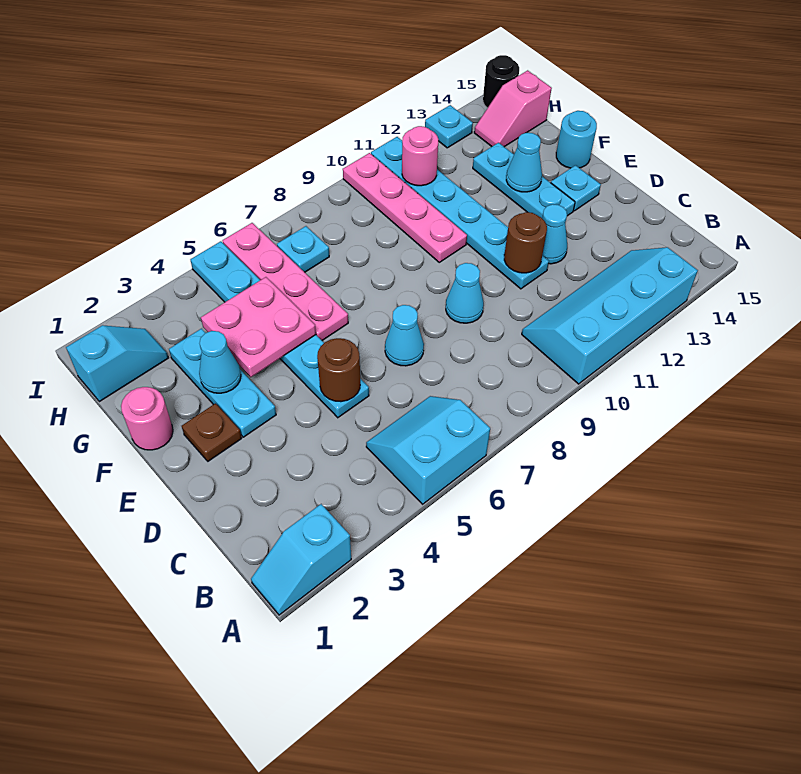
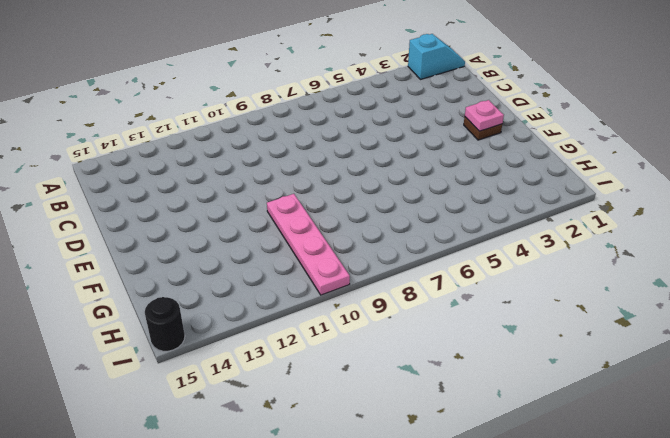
pink 1x1 plate [465,100,504,131] -> none
none -> cyan 2x2 slope [366,396,490,504]
none -> cyan 2x4 slope [522,247,698,384]
none -> cyan 1x6 plate [190,241,369,418]

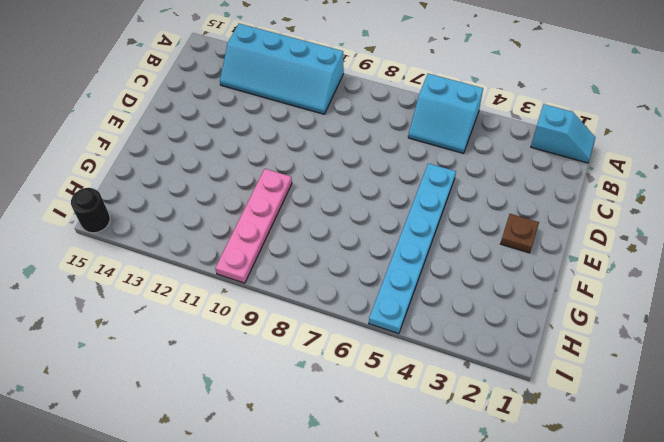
none -> cyan 1x1 cone [385,305,424,366]
none -> cyan 1x1 cone [446,263,484,323]
none -> cyan 1x6 plate [371,137,549,289]

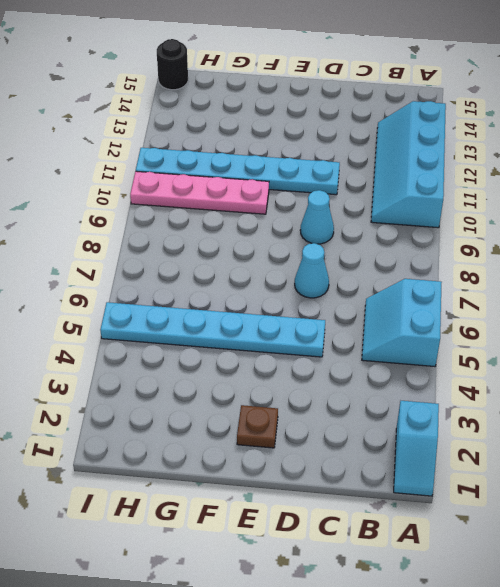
none -> cyan 1x1 cone [542,204,567,264]
none -> cyan 1x3 plate [169,329,276,437]
none -> cyan 1x3 plate [473,143,575,219]

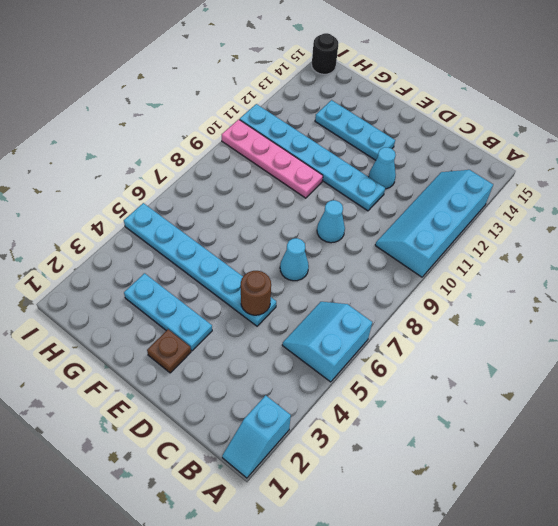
none -> cyan 1x1 plate [551,165,601,211]
none -> pink 1x1 round brick [121,387,173,450]
none -> pink 1x4 plate [223,223,348,340]

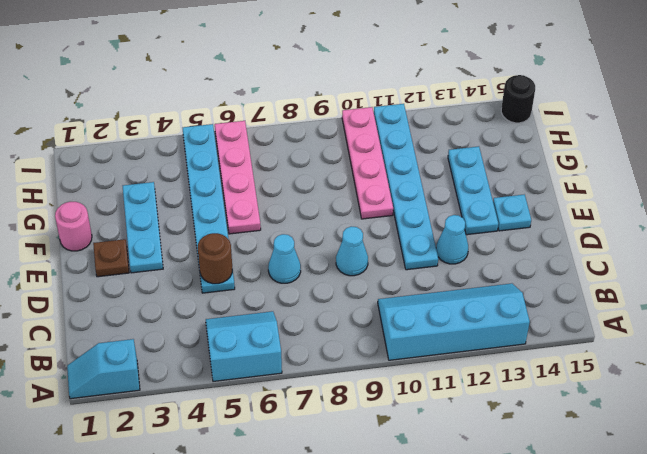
none -> cyan 1x1 round brick [556,111,597,168]
none -> cyan 1x2 slope [66,325,168,402]
none -> cyan 1x1 plate [277,226,329,272]

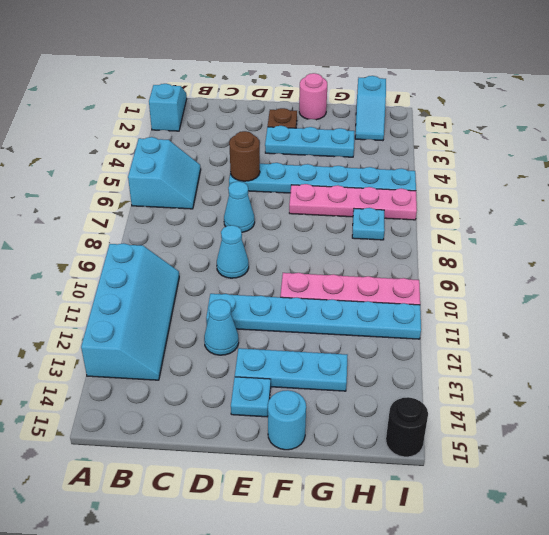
none -> pink 1x2 slope [474,70,552,147]
none -> cyan 1x1 plate [425,105,473,148]
none -> brown 1x1 round brick [504,212,547,273]

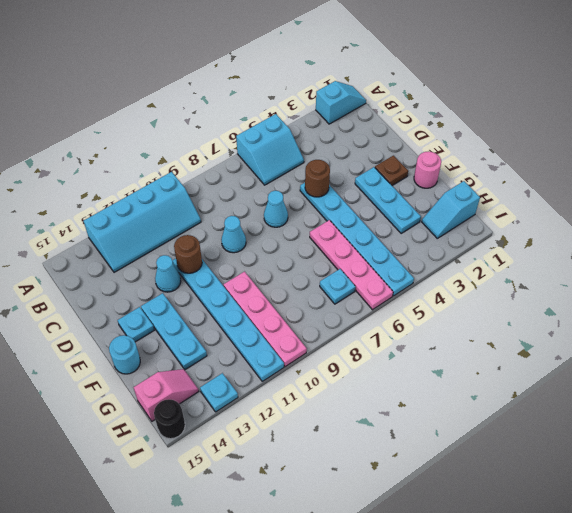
none -> cyan 1x1 cone [199,331,241,393]
none -> pink 2x2 plate [201,277,316,377]
none -> cyan 1x1 cone [506,133,542,192]

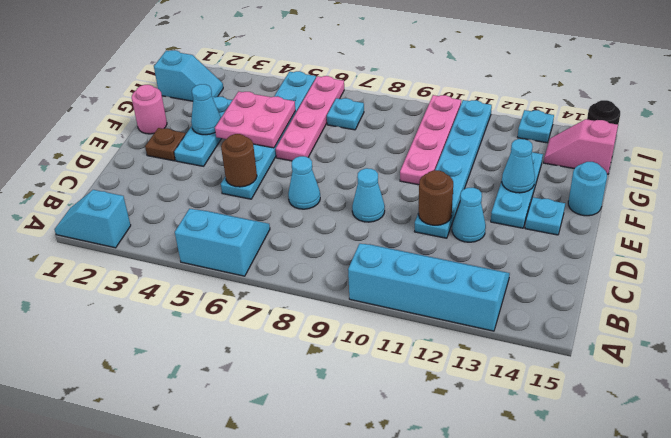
none -> pink 1x1 round brick [402,126,439,186]

